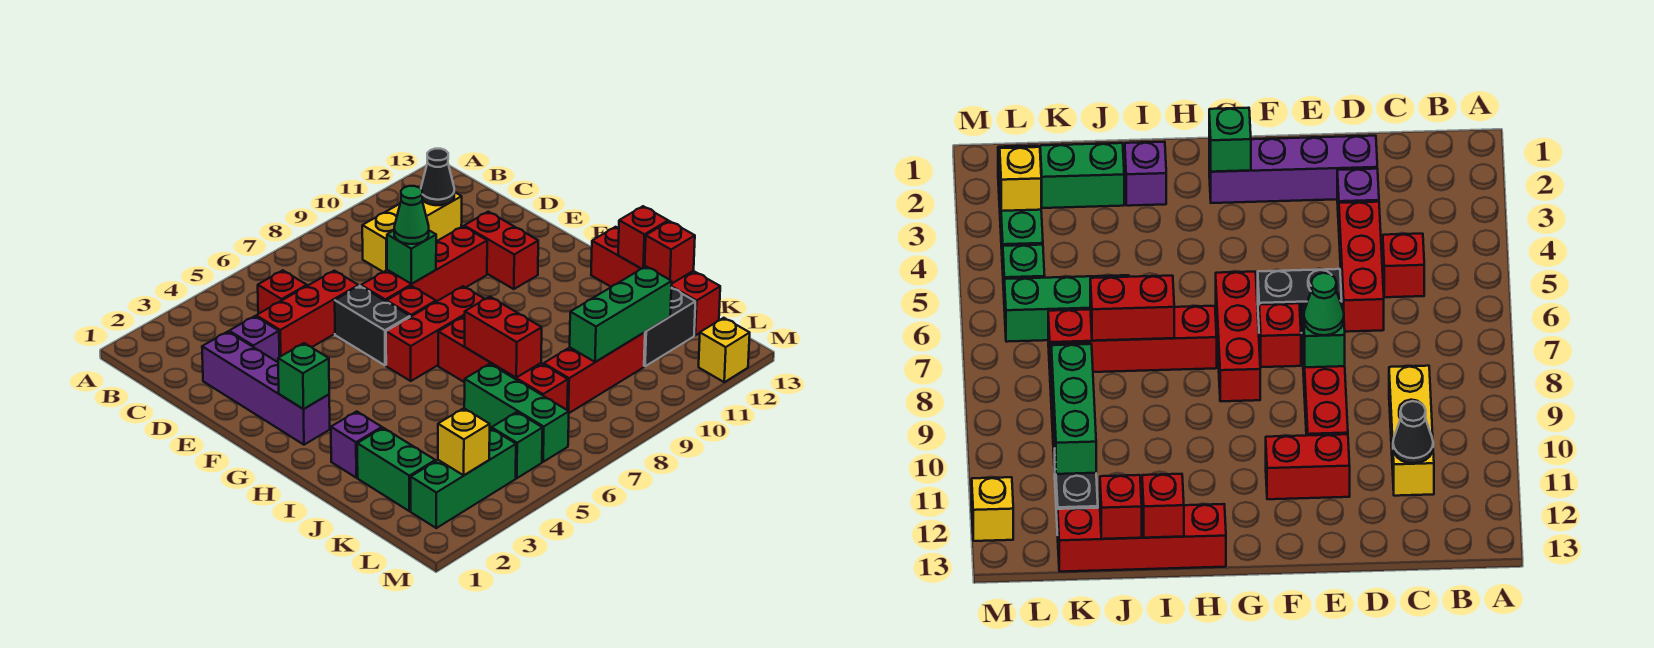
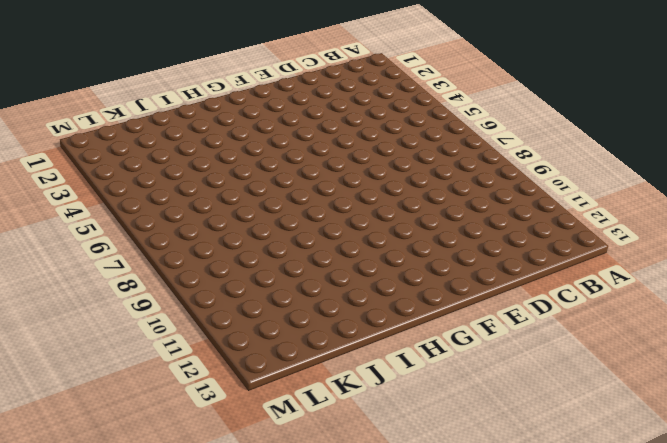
none -> red 1x1 brick [258,270,307,314]
none -> yellow 1x3 brick [362,192,462,272]
none -> purple 1x4 brick [202,332,330,445]

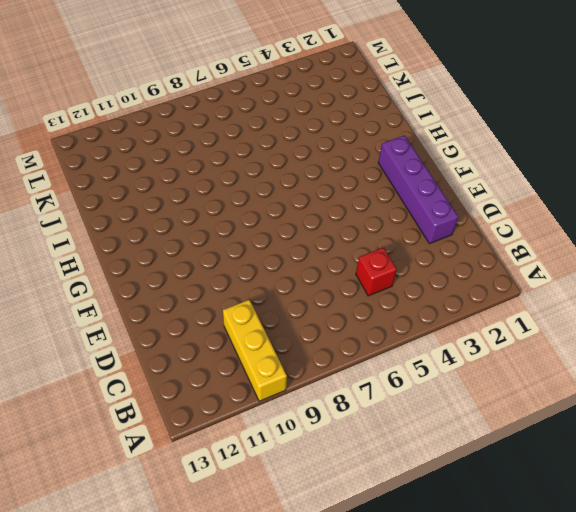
yellow 1x3 brick [223,300,287,401] -> yellow 1x3 brick turned to [362,192,462,272]
none -> purple 1x1 brick [229,316,279,362]
none -> red 1x3 brick [256,271,359,357]
none -> black 1x2 brick [335,286,410,365]

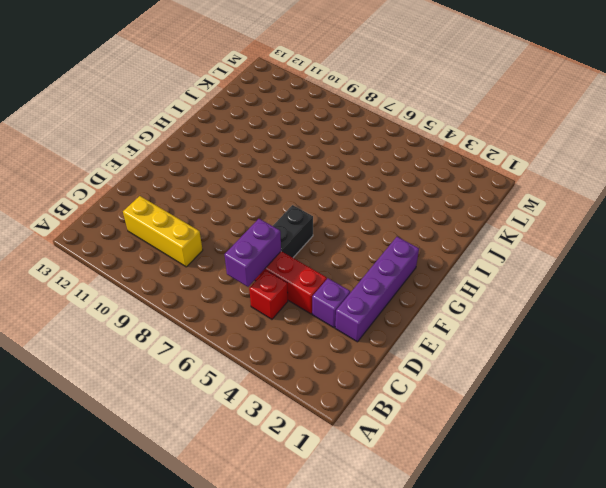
purple 1x2 brick [225,219,281,287] -> none
none -> red 1x4 brick [361,226,487,302]
none -> red 1x2 brick [464,212,538,289]
none -> red 1x1 brick [387,286,436,317]

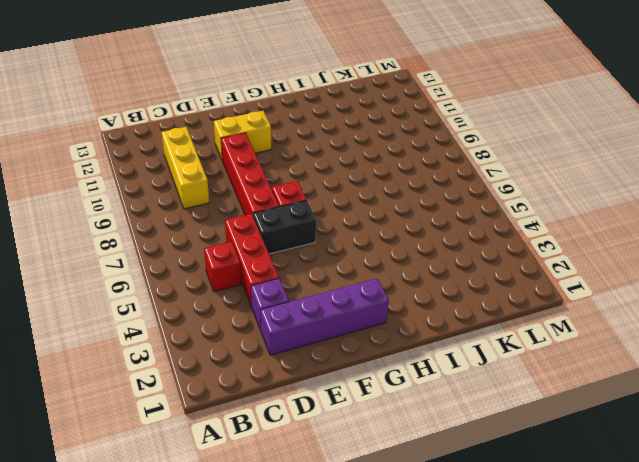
yellow 1x2 brick [214,111,271,159] -> red 1x2 brick [464,212,538,289]
none -> red 1x3 brick [386,286,484,381]
none -> red 1x4 brick [438,317,568,410]
none -> red 1x4 brick [591,227,720,335]

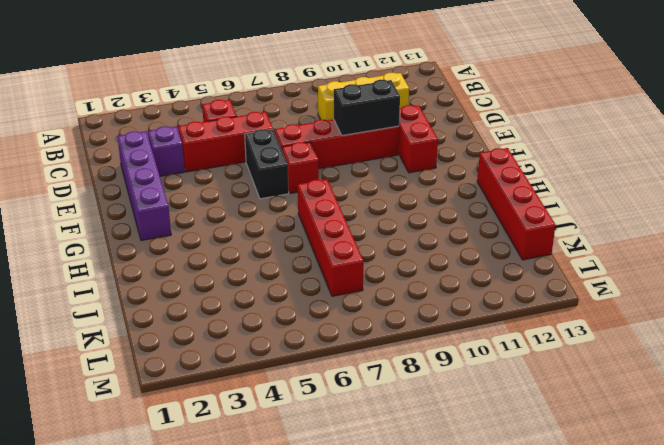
black 1x2 brick [334,80,400,136] -> black 1x2 brick moved to [644,288,695,366]
none -> red 1x3 brick [386,286,484,381]
none -> purple 1x1 brick [331,411,382,478]
none -> green 1x2 brick [357,428,435,511]

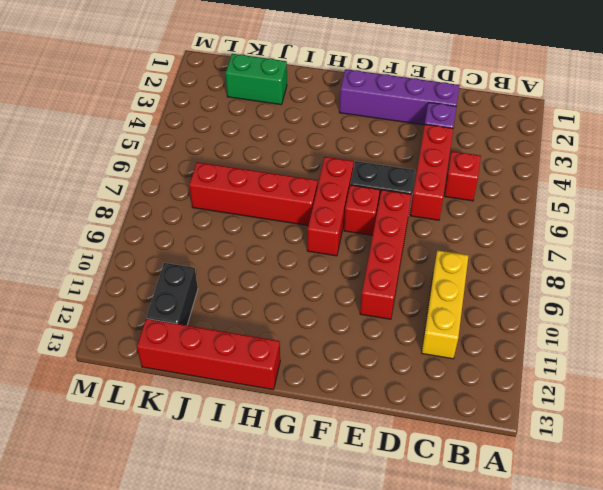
none -> red 1x2 brick [464,212,538,289]
none -> purple 1x1 brick [331,411,382,478]
none -> green 1x3 brick [464,364,569,462]

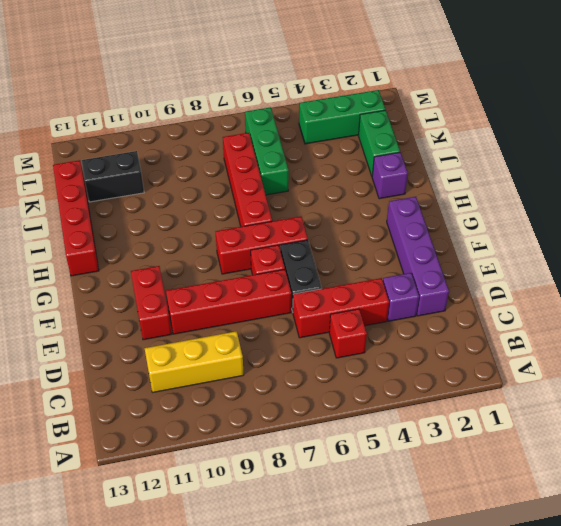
none -> red 1x3 brick [544,332,645,413]
none -> green 1x1 brick [492,412,543,478]
none -> yellow 1x1 brick [699,318,750,382]

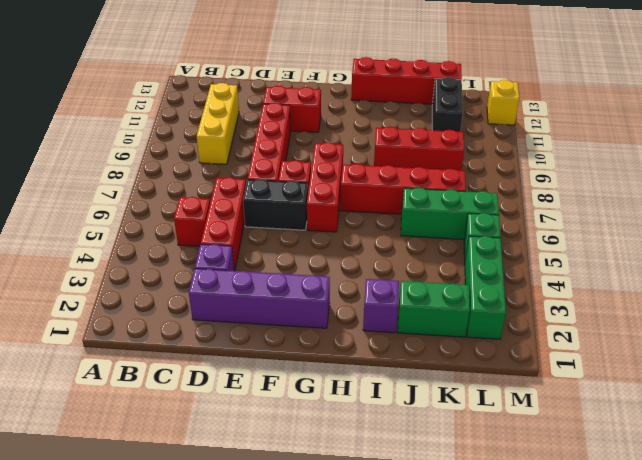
red 1x3 brick [374,127,464,171] -> red 1x3 brick turned to [544,332,645,413]
none -> black 1x1 cone [421,149,454,205]
none -> green 1x1 brick [387,231,436,284]
none -> green 1x1 brick [278,343,329,409]

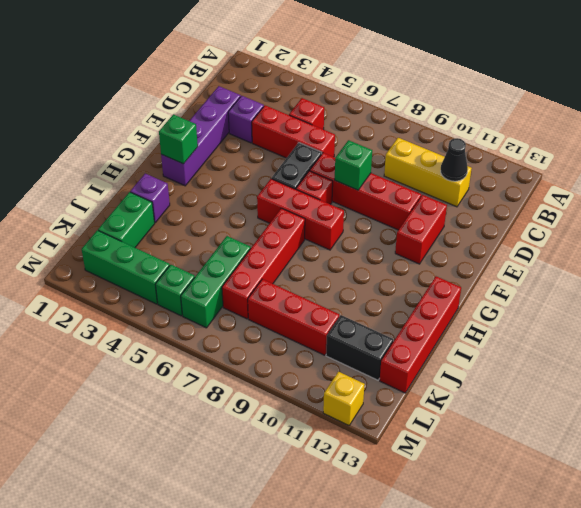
none -> red 1x2 brick [465,297,542,377]
none -> red 1x1 brick [618,206,668,269]
none -> red 1x1 brick [645,221,695,283]

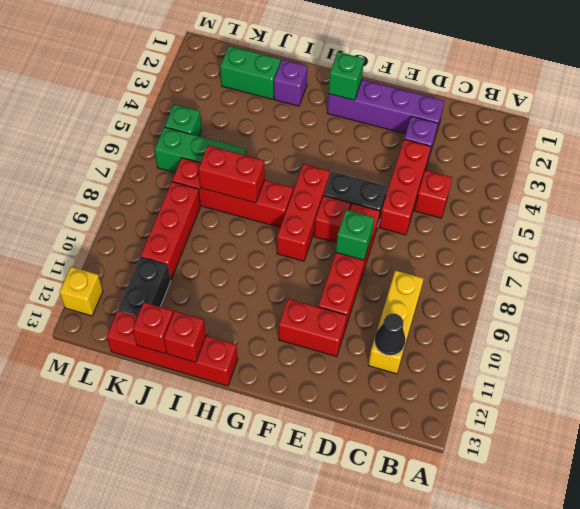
none -> green 1x3 brick [411,428,516,528]
none -> green 1x3 brick [570,267,672,362]
none -> yellow 1x1 brick [438,408,490,475]

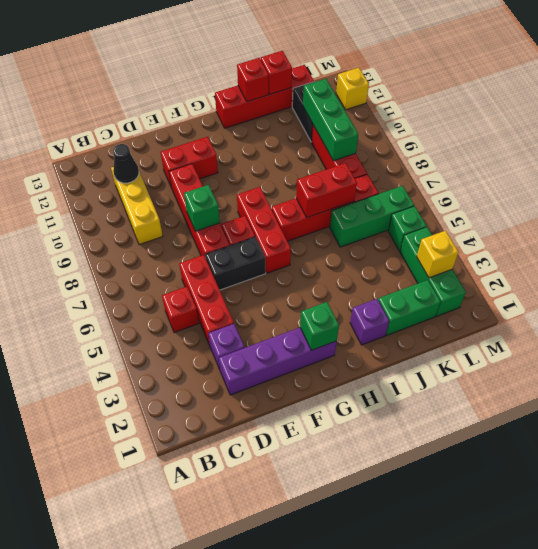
none -> green 1x1 cone [394,186,429,244]

